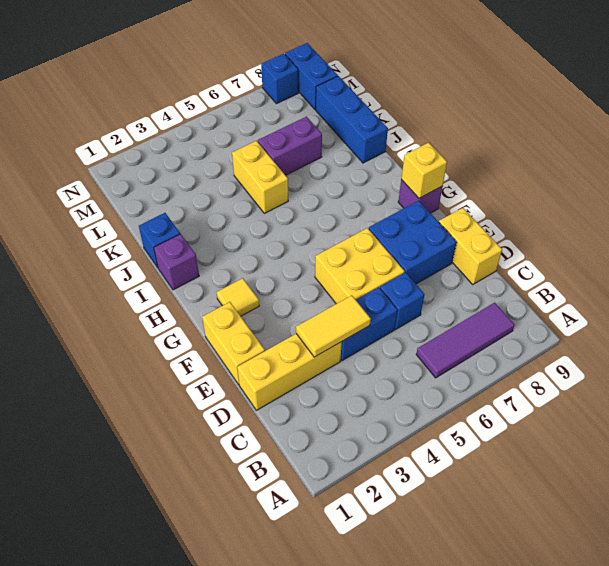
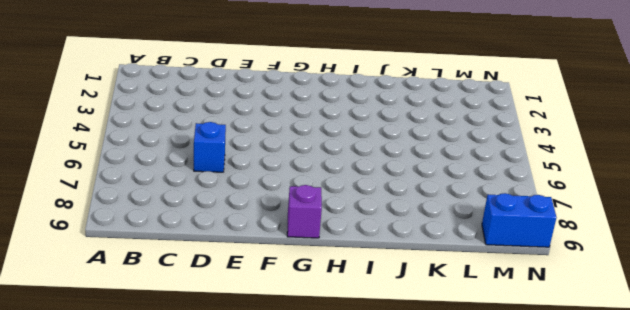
none -> purple 1x3 tile [416,303,515,378]
none -> yellow 1x3 brick [237,334,342,410]
none -> blue 1x2 brick [341,287,397,361]

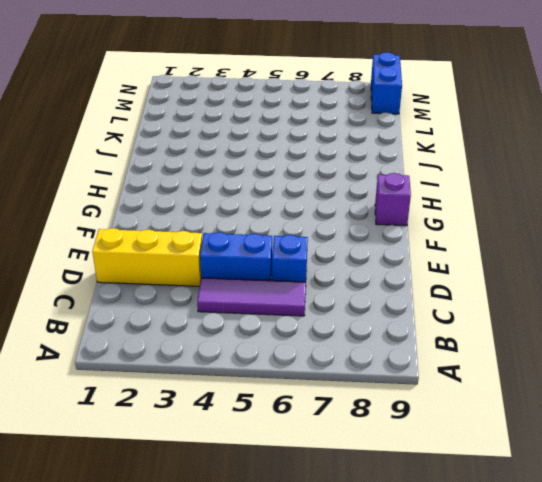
purple 1x3 tile [197,278,306,316] -> purple 1x3 tile moved to [416,303,515,378]
none -> yellow 1x2 brick [439,208,502,284]
none -> yellow 1x2 brick [202,302,265,385]
none -> yellow 2x2 brick [315,228,405,304]

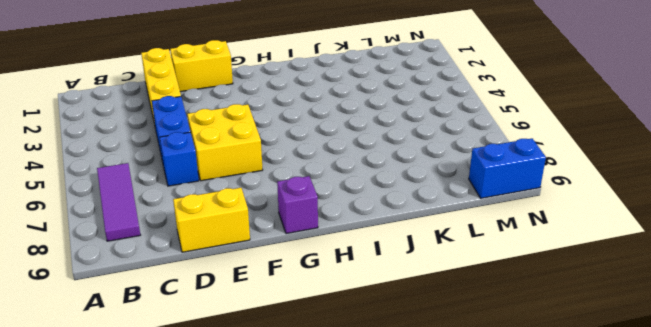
none -> blue 2x2 brick [369,201,457,284]
none -> yellow 1x1 tile [217,278,259,316]
none -> purple 1x1 brick [154,234,199,290]

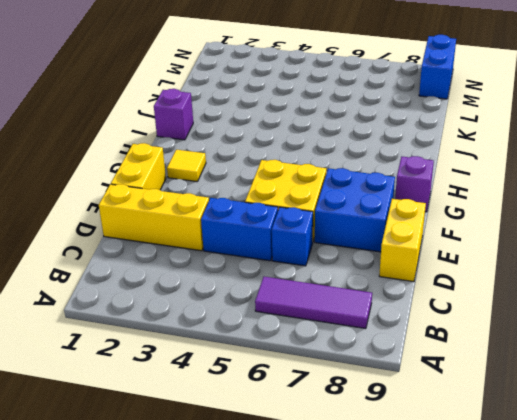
none -> blue 1x1 brick [139,213,180,268]
none -> yellow 1x2 brick [232,141,288,213]
none -> blue 1x3 brick [316,76,388,163]

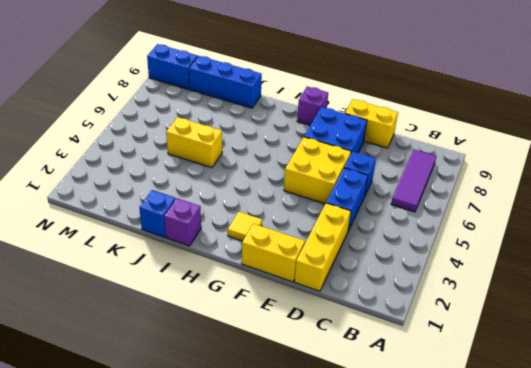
none -> purple 1x2 brick [258,117,322,175]
none -> blue 1x1 brick [261,54,299,104]
none -> yellow 1x2 tile [296,295,371,357]

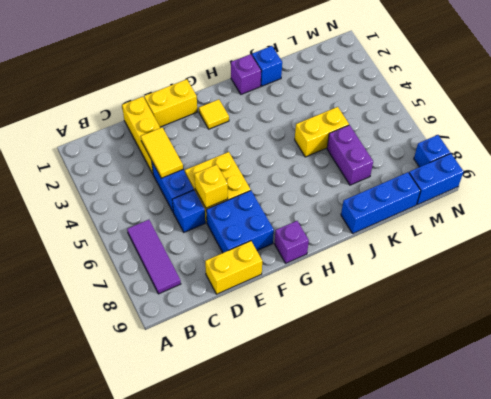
yellow 1x1 brick [195,164,228,208] -> yellow 1x1 brick moved to [401,143,447,198]

